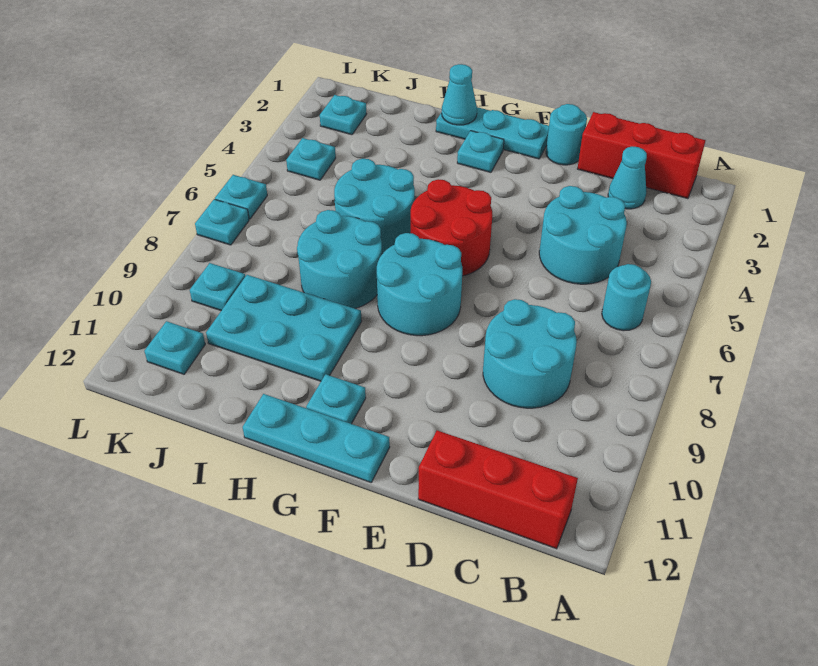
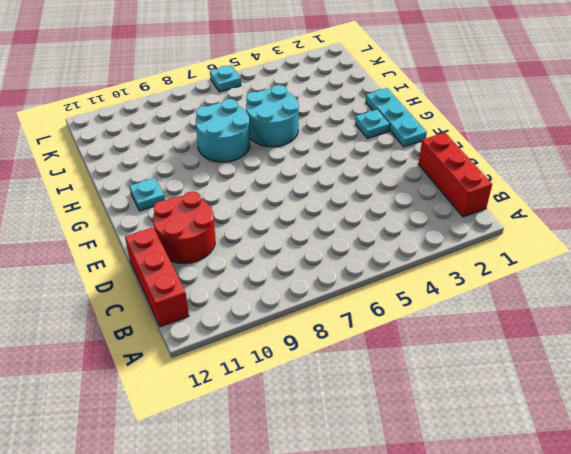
red 2x2 round brick [153,192,215,264] -> red 2x2 round brick moved to [411,179,492,276]
none -> cyan 1x1 round brick [602,264,651,331]
none -> cyan 1x1 cone [608,146,647,209]
none -> cyan 2x2 round brick [539,186,627,284]

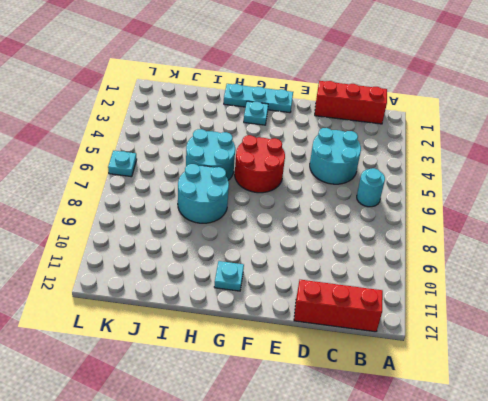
none -> cyan 1x1 cone [608,146,647,209]
none -> cyan 2x2 round brick [483,299,577,408]
none -> cyan 1x1 round brick [546,104,587,165]

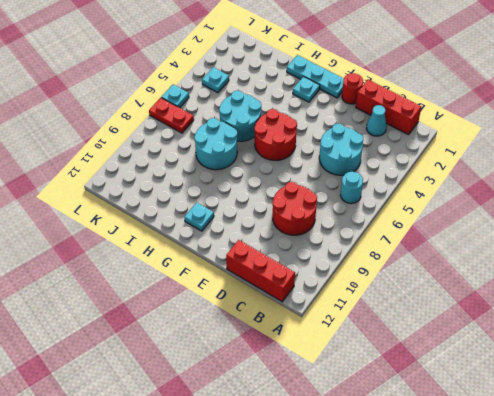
red 2x2 round brick [273,182,317,235] -> cyan 2x2 round brick [483,299,577,408]
red 1x1 round brick [342,73,363,104] -> cyan 1x1 round brick [546,104,587,165]
red 1x2 plate [149,98,194,133] -> cyan 1x1 plate [195,199,249,245]
none -> cyan 2x2 round brick [377,233,462,336]
none -> cyan 1x3 plate [243,394,390,482]
none -> cyan 2x3 plate [206,275,362,381]

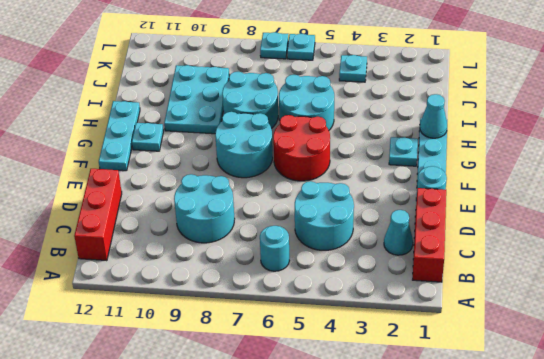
none -> cyan 1x1 plate [320,95,366,135]
none -> cyan 1x1 plate [190,263,245,311]
none -> cyan 1x1 plate [144,321,205,374]

